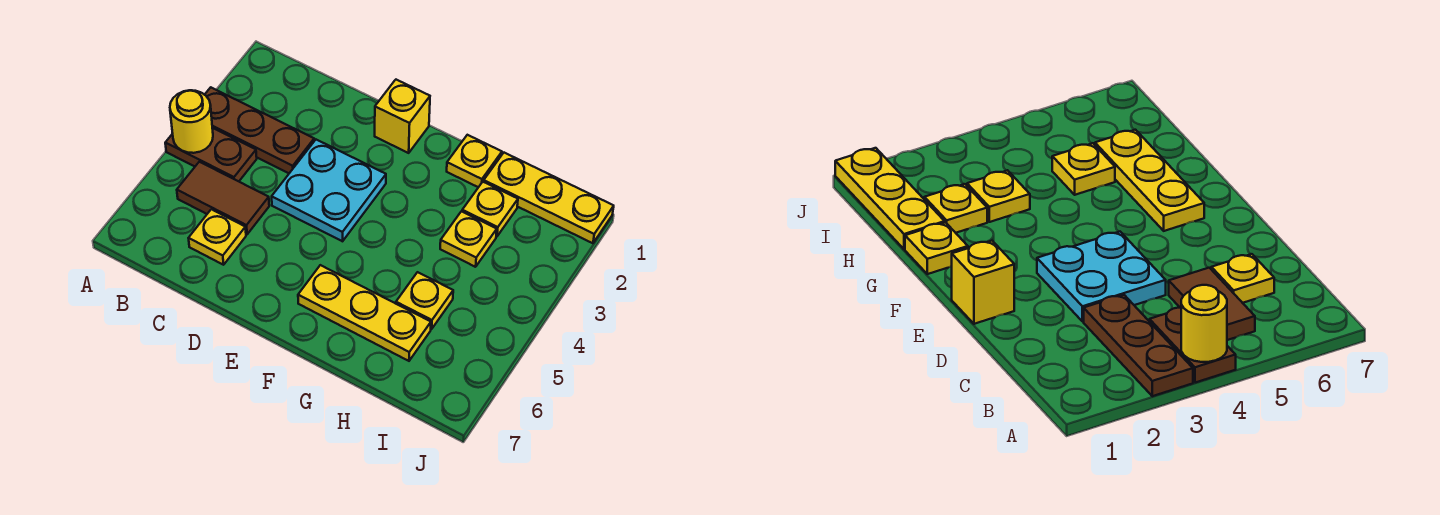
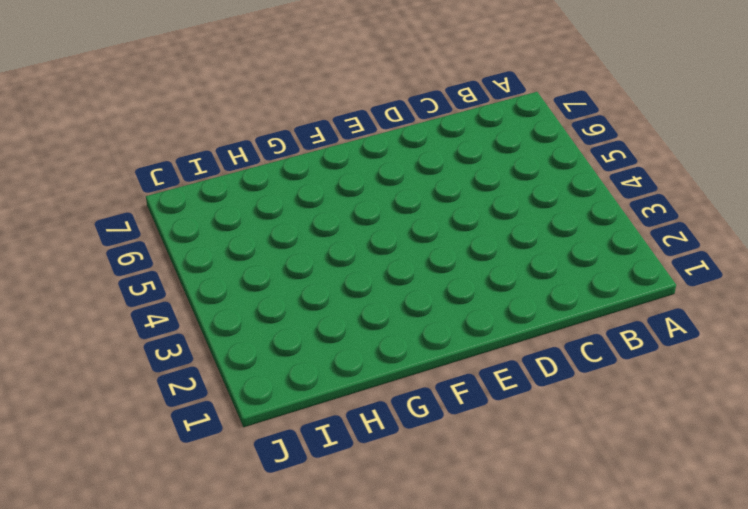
none -> brown 1x3 plate [205,87,314,173]
none -> brown 1x2 plate [165,128,257,181]
none -> brown 1x2 tile [177,162,269,234]

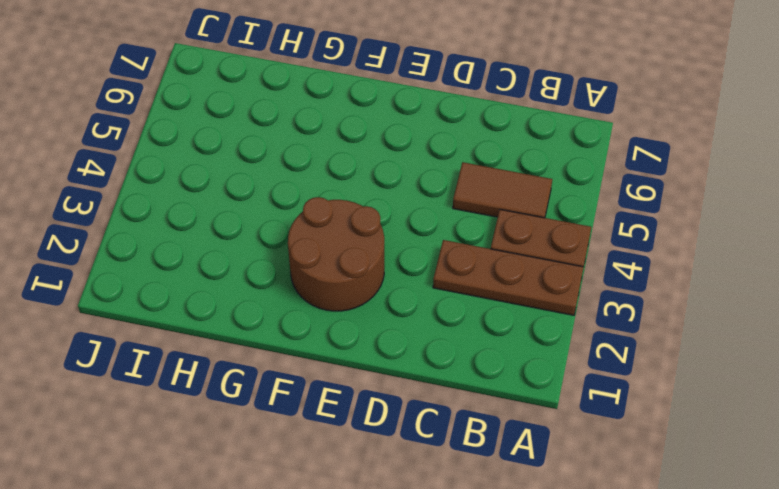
brown 2x2 round brick [288,197,384,311] -> cyan 2x2 plate [272,140,386,241]
none -> yellow 1x1 plate [189,209,246,265]
none -> yellow 1x1 brick [375,80,430,153]
none -> yellow 1x3 plate [298,265,431,361]

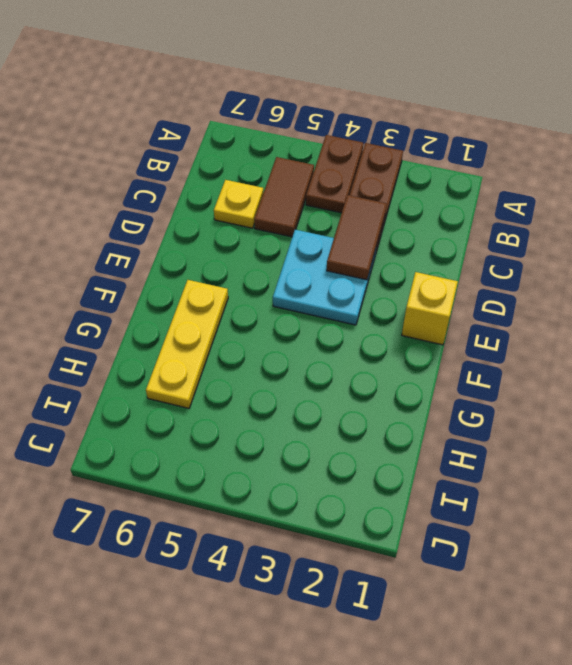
brown 1x2 tile [327,195,387,280] -> none
none -> yellow 1x1 plate [447,135,502,187]
none -> yellow 1x3 plate [484,153,614,243]
none -> yellow 1x1 plate [462,182,518,236]

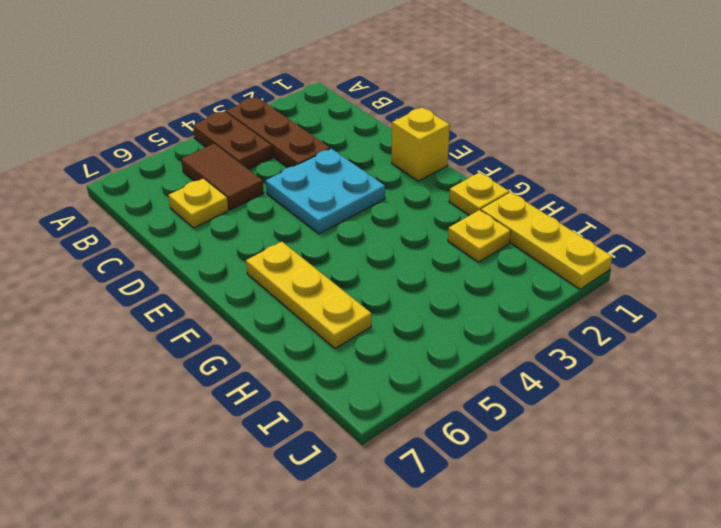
none -> yellow 1x1 plate [440,211,497,267]
none -> yellow 1x1 plate [396,272,453,329]
none -> yellow 1x1 round brick [170,90,213,153]

